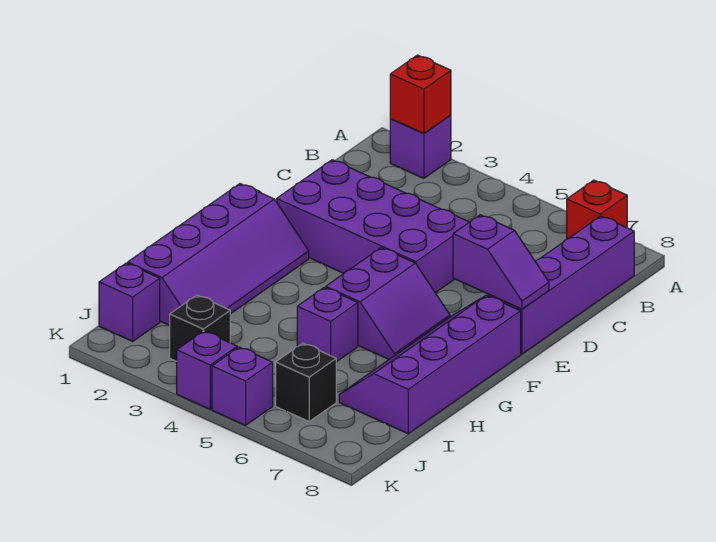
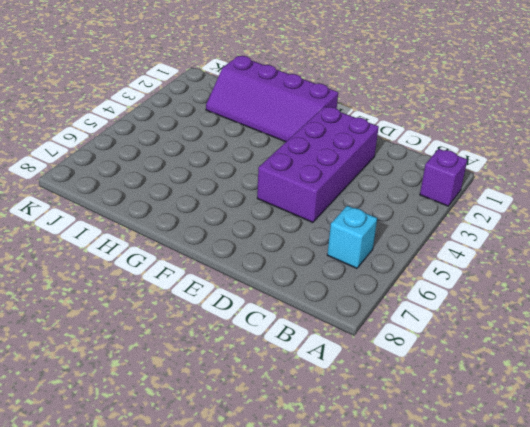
cyan 1x1 brick [327,206,377,268] -> none
none -> red 1x1 brick [567,180,627,239]
none -> purple 1x4 brick [488,216,635,354]
none -> purple 2x2 slope [326,248,450,359]

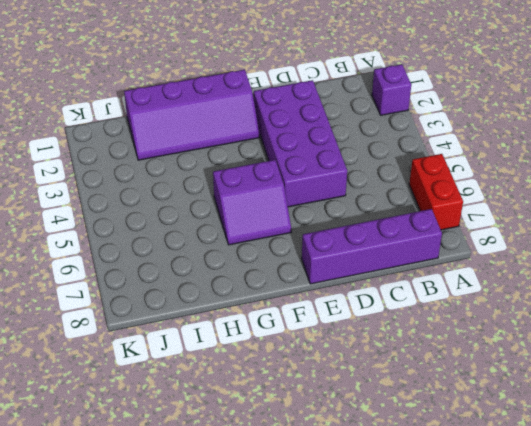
red 1x2 brick [409,154,463,230] -> red 1x1 brick [567,180,627,239]
none -> purple 2x4 slope [339,295,521,434]
none -> purple 1x1 brick [297,287,358,362]
none -> purple 1x1 brick [99,263,160,341]

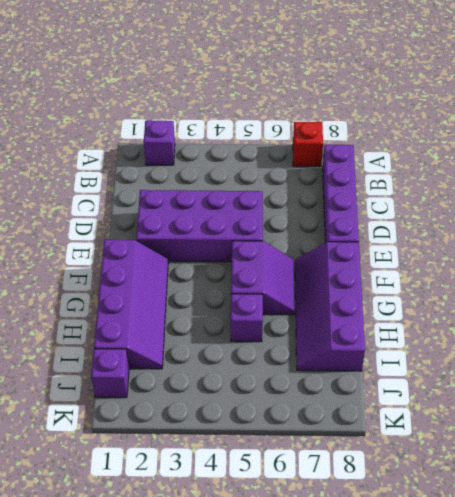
none -> black 1x1 brick [170,295,230,361]
none -> black 1x1 brick [276,343,336,421]
none -> purple 1x1 brick [177,331,237,409]

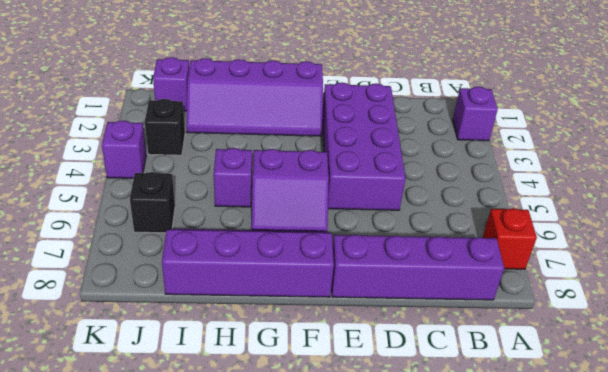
none -> purple 1x1 brick [212,347,273,425]
none -> red 1x1 brick [390,55,451,134]
none -> purple 1x2 slope [453,215,549,309]

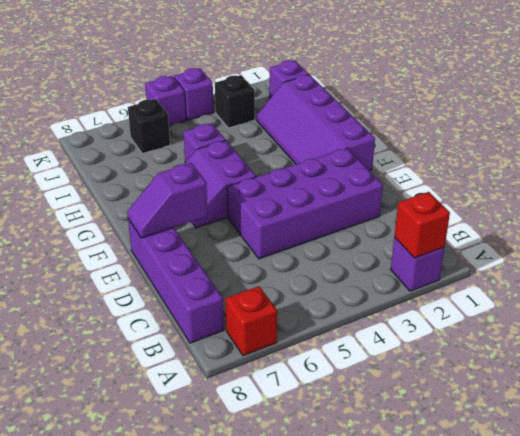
none -> purple 2x4 slope [339,295,521,434]

